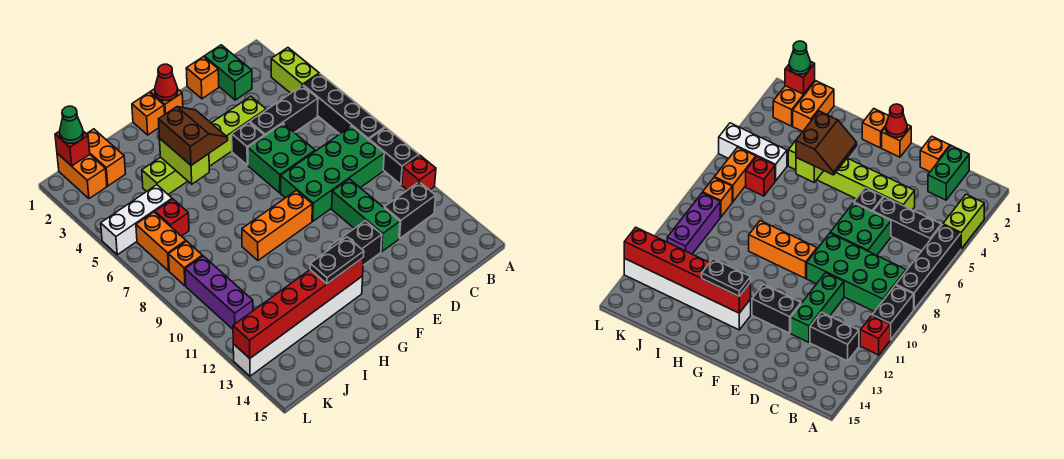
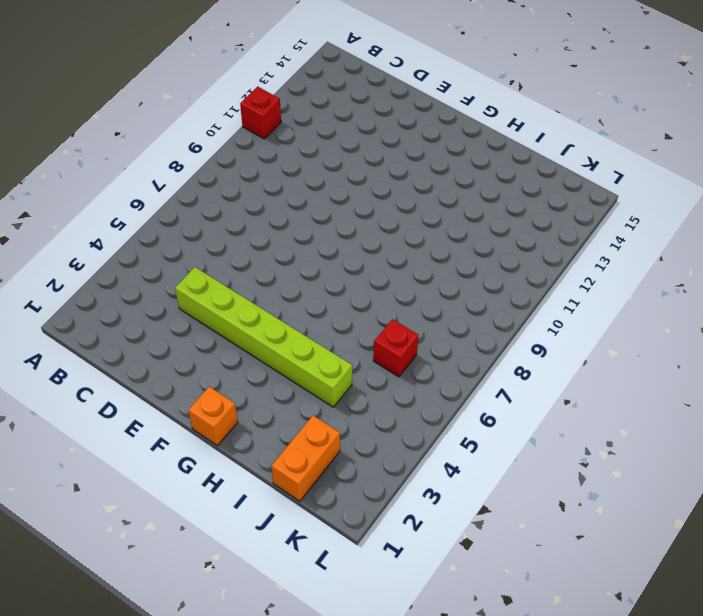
none -> lime 1x2 brick [271,48,319,93]
none -> black 1x4 brick [303,74,385,140]
none -> black 1x2 brick [369,128,419,184]
none -> black 1x3 brick [250,85,318,136]

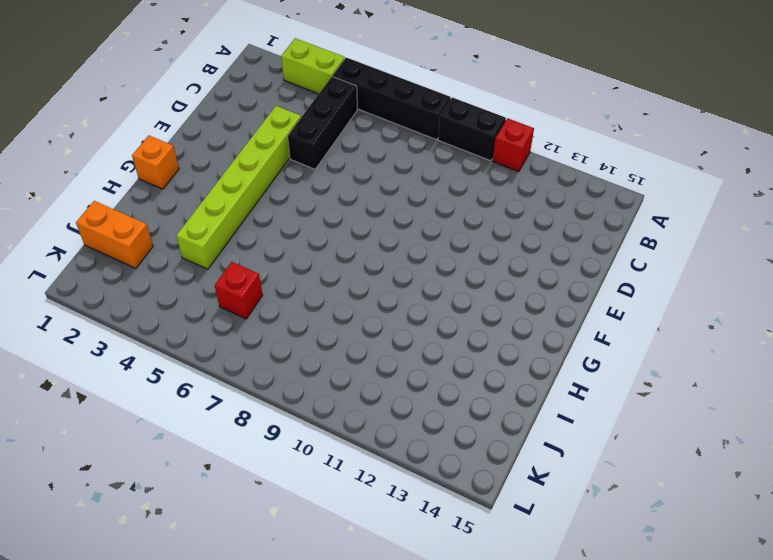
none -> green 2x4 brick [281,126,384,221]
none -> black 1x2 brick [384,182,436,238]
none -> green 1x2 brick [204,45,252,100]
none -> orange 1x1 brick [186,57,219,99]

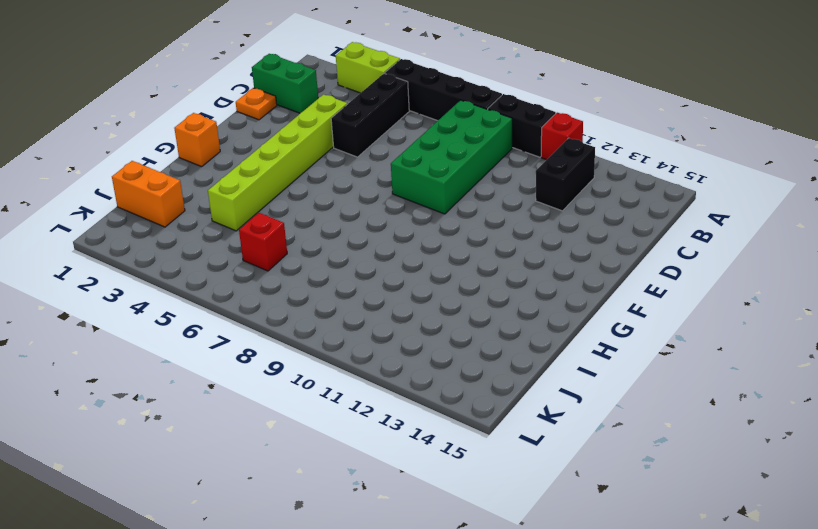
orange 1x1 plate [236,88,277,120] -> orange 1x1 brick [186,57,219,99]
none -> green 2x2 brick [248,124,315,193]
none -> green 1x3 brick [332,179,400,252]
none -> black 1x1 brick [232,122,264,165]
none -> black 1x2 brick [330,221,382,265]

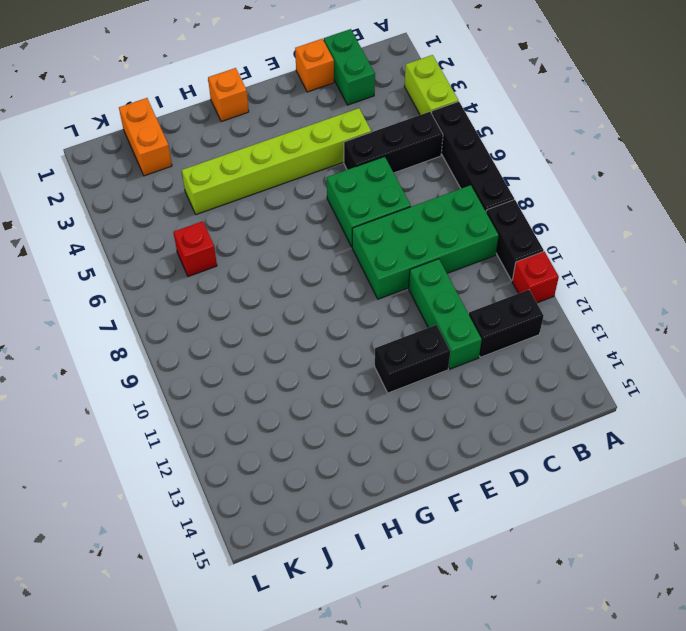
none -> black 1x1 brick [232,122,264,165]
none -> orange 1x1 brick [150,89,183,114]
none -> orange 1x3 brick [242,190,312,260]
none -> white 1x6 brick [233,276,363,376]

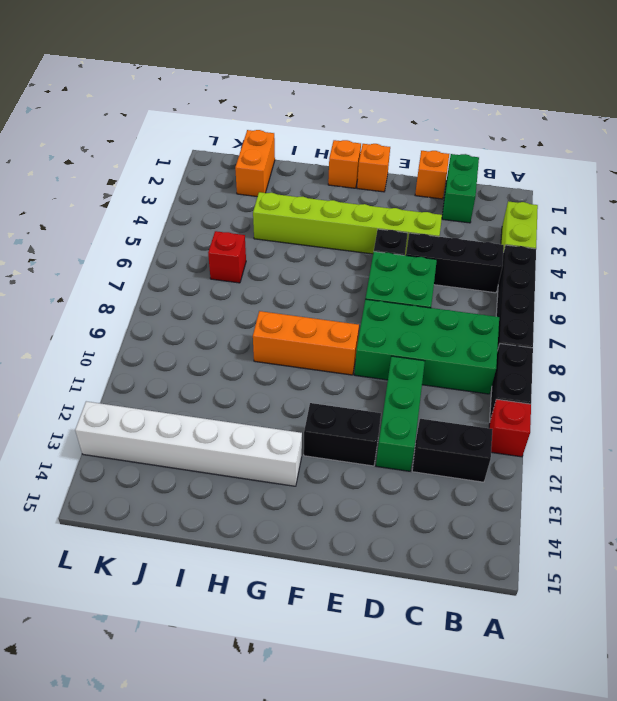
none -> white 1x3 brick [101,185,172,255]
none -> orange 1x2 brick [57,153,107,199]
none -> orange 1x2 brick [136,212,186,271]
none -> orange 1x1 brick [169,241,202,286]

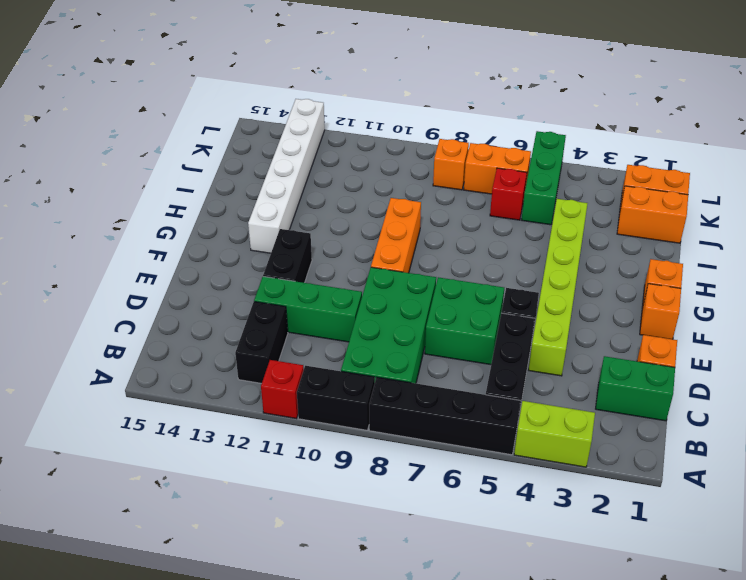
green 1x3 brick [522,131,566,225] -> white 1x3 brick [101,185,172,255]
none -> purple 1x3 brick [185,256,253,329]
none -> red 1x1 cone [155,64,178,101]
none -> red 1x6 brick [233,257,364,358]
none -> lime 1x2 brick [160,139,209,184]

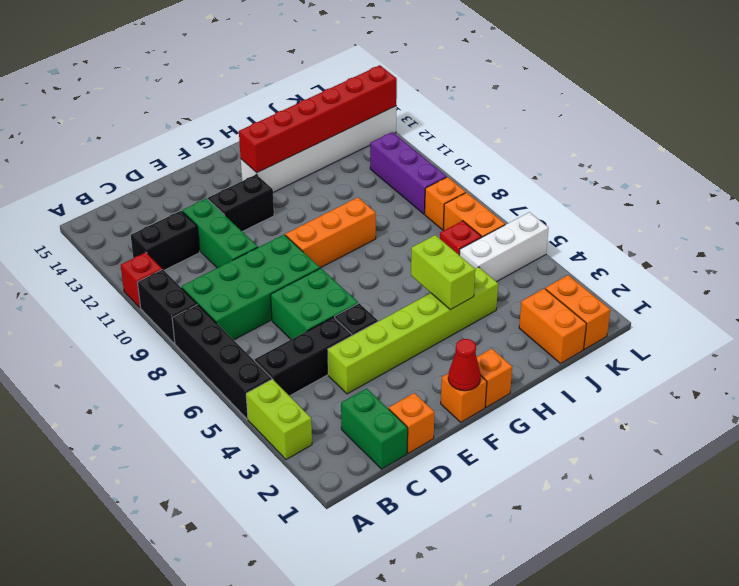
none -> red 1x1 brick [55,131,90,166]
none -> brown 2x2 slope [159,107,228,165]
none -> black 1x2 plate [310,237,364,284]
none -> green 1x1 cone [60,106,83,143]

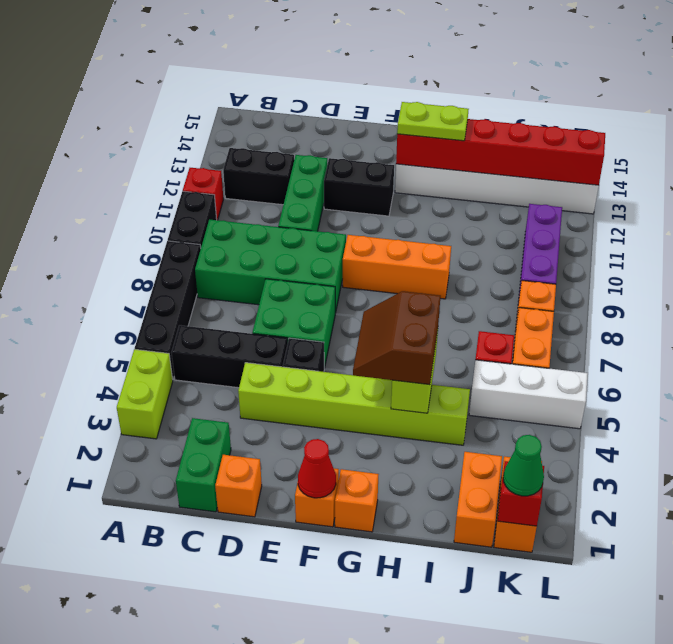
lime 1x2 plate [397,102,469,141] -> black 1x2 plate [310,237,364,284]

